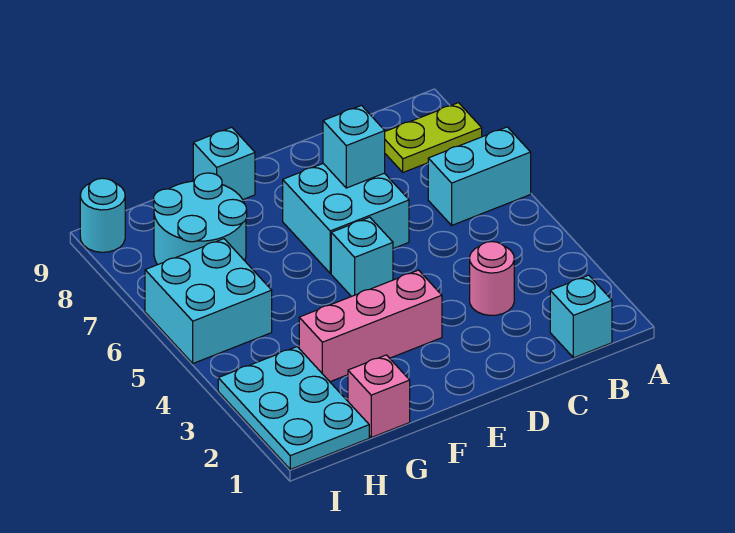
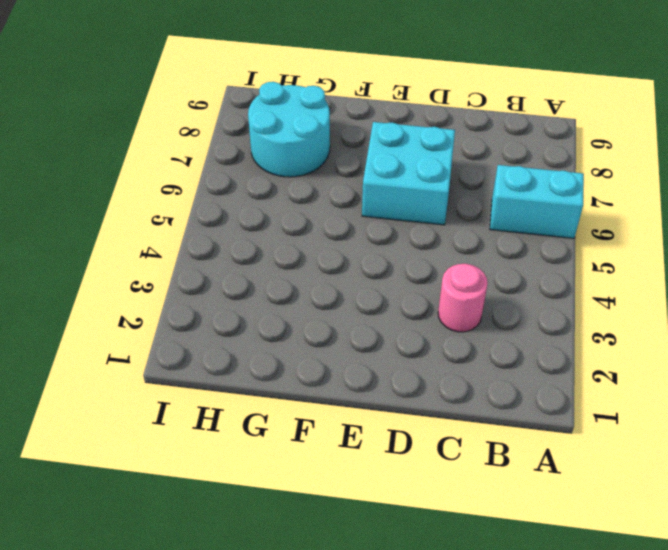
none -> lime 1x2 plate [385,103,482,172]
none -> cyan 1x1 brick [550,275,612,358]
none -> pink 1x3 brick [299,270,442,382]

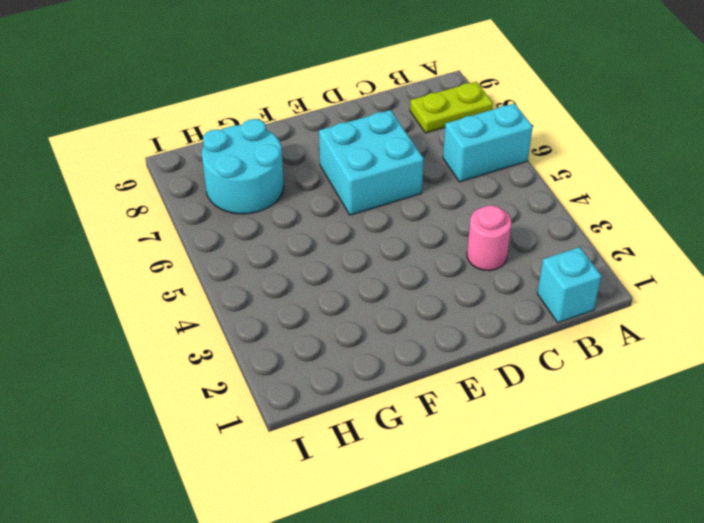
none -> pink 1x3 brick [299,270,442,382]
none -> cyan 1x1 brick [331,217,393,297]
none -> cyan 1x1 brick [193,127,255,199]

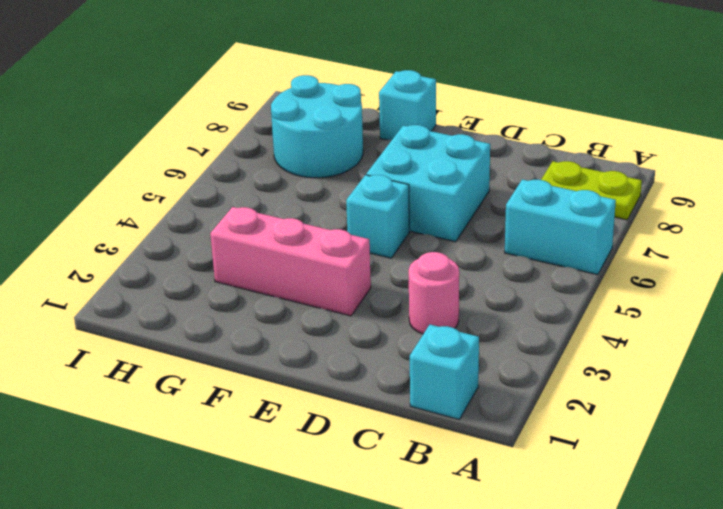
none -> pink 1x1 brick [348,355,410,437]
none -> cyan 2x3 plate [218,347,369,469]
none -> cyan 2x2 brick [145,239,272,363]

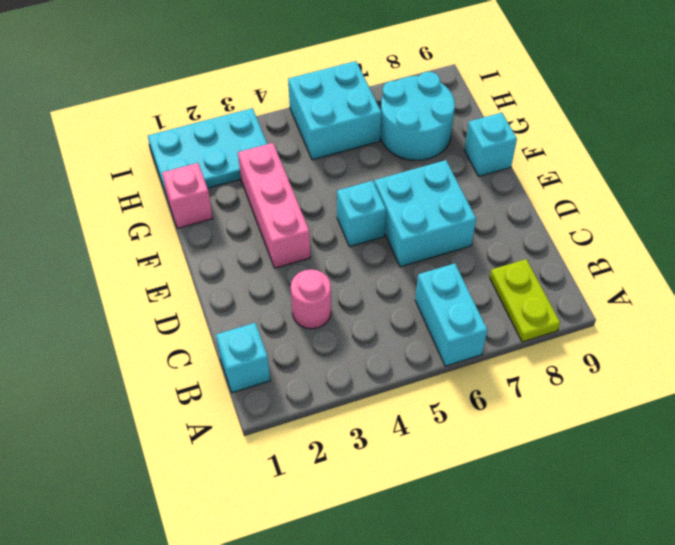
none -> cyan 1x1 round brick [80,178,125,252]
none -> cyan 1x1 brick [323,106,385,188]

